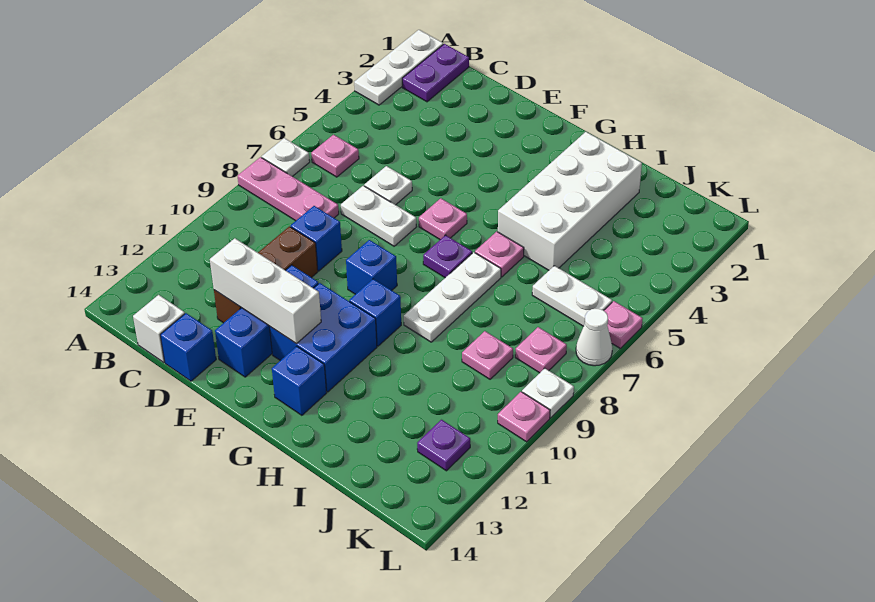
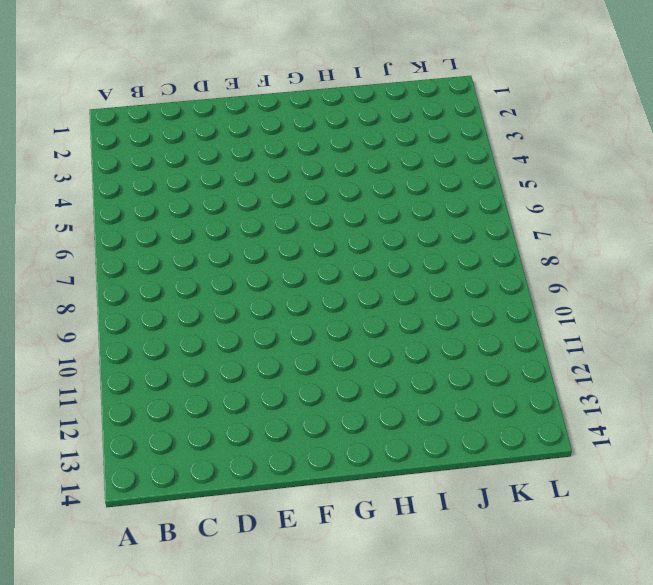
none -> white 1x3 plate [354,30,443,105]
none -> white 1x1 plate [262,138,310,176]
none -> pink 1x3 plate [238,157,339,221]
none -> purple 1x2 plate [402,44,469,102]

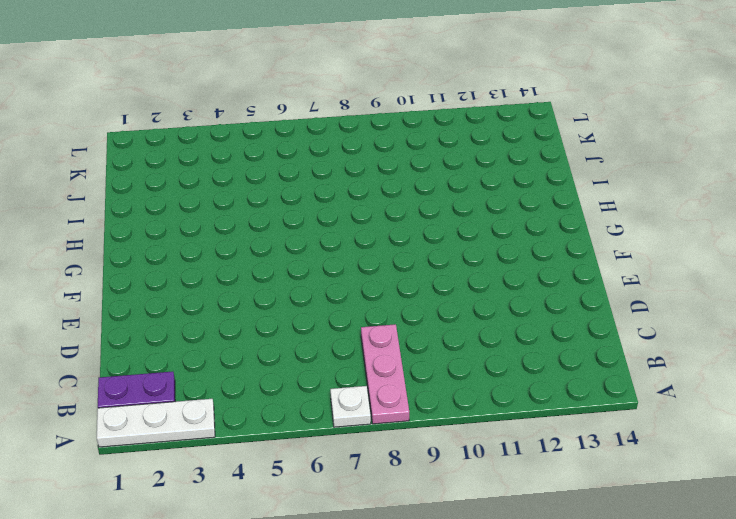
none -> pink 1x1 plate [311,135,359,177]
none -> white 1x1 brick [133,295,185,362]
none -> white 1x1 plate [364,166,412,205]
none -> white 1x2 plate [341,186,416,246]

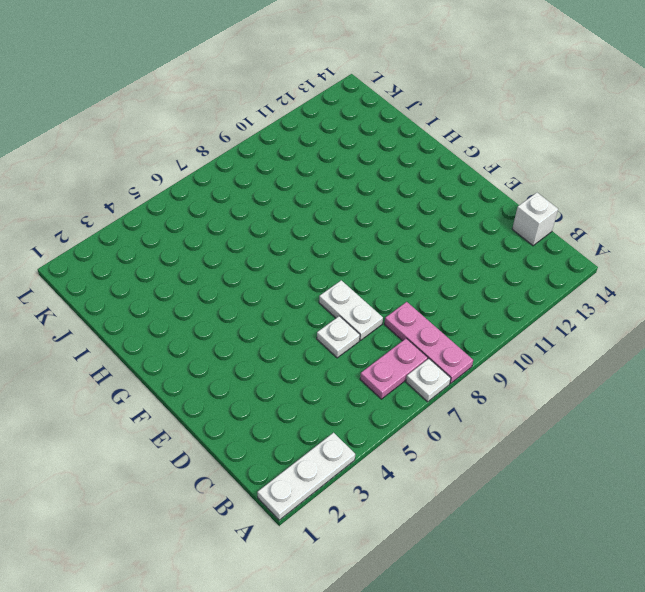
pink 1x2 plate [360,338,428,399] -> pink 1x1 plate [311,135,359,177]
none -> purple 1x2 plate [402,44,469,102]
none -> blue 1x1 brick [291,206,342,271]
none -> brown 1x3 brick [214,226,318,323]
none -> blue 1x1 brick [160,313,216,381]

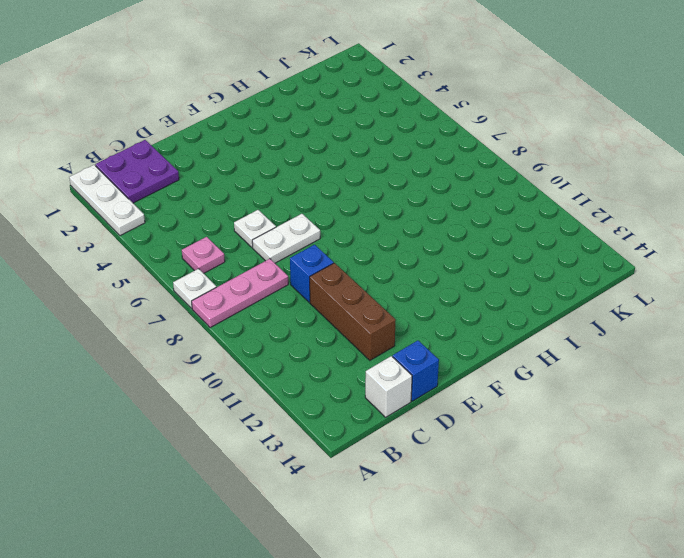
purple 2x2 plate [95,140,179,203] -> purple 1x2 plate [402,44,469,102]
none -> blue 1x3 brick [215,265,318,377]
none -> pink 1x1 plate [419,198,467,239]
none -> blue 1x1 brick [346,240,397,294]
none -> blue 2x2 brick [270,283,377,392]

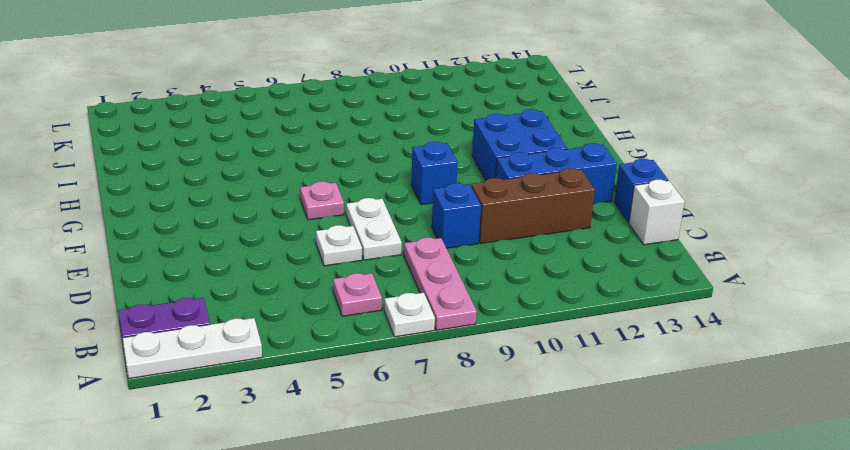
none -> purple 1x1 plate [423,235,472,278]
none -> blue 1x1 brick [349,279,401,346]
none -> blue 1x1 brick [272,346,327,415]
none -> white 2x4 brick [498,132,642,270]

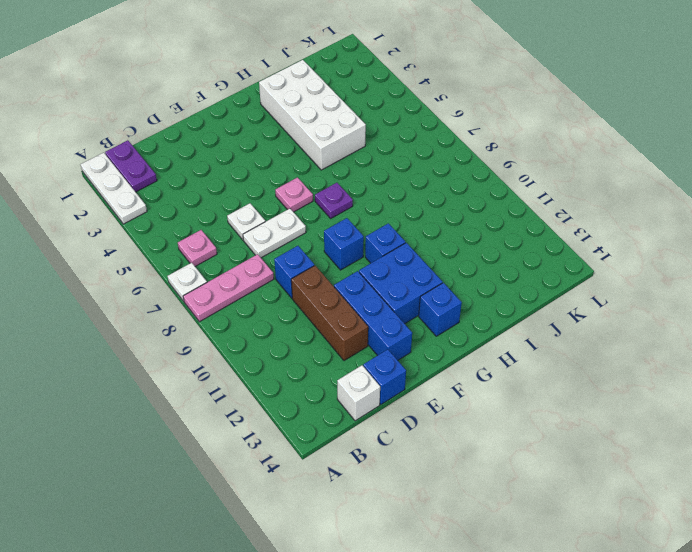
none -> pink 1x1 plate [475,231,524,277]
none -> white 1x3 plate [404,252,501,342]
none -> white 1x2 plate [532,266,612,326]
none -> pink 1x1 plate [462,331,513,379]

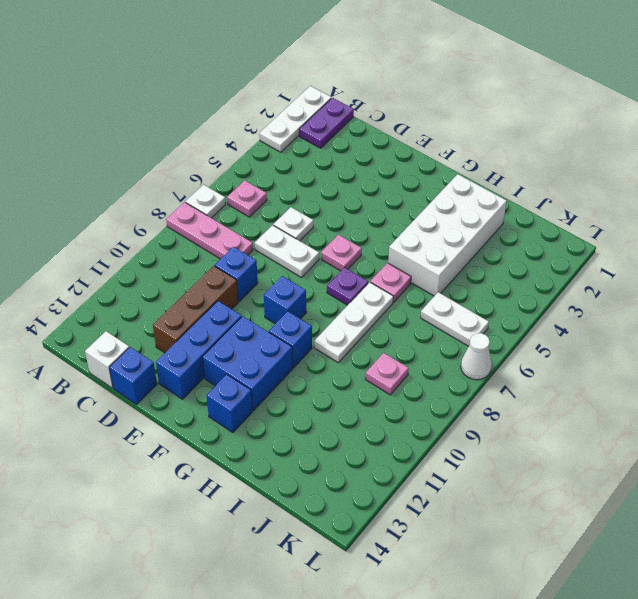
none -> pink 1x1 plate [515,327,567,373]
none -> purple 1x1 plate [417,420,470,471]
none -> pink 1x1 plate [604,301,643,348]
none -> white 1x1 plate [522,368,574,418]

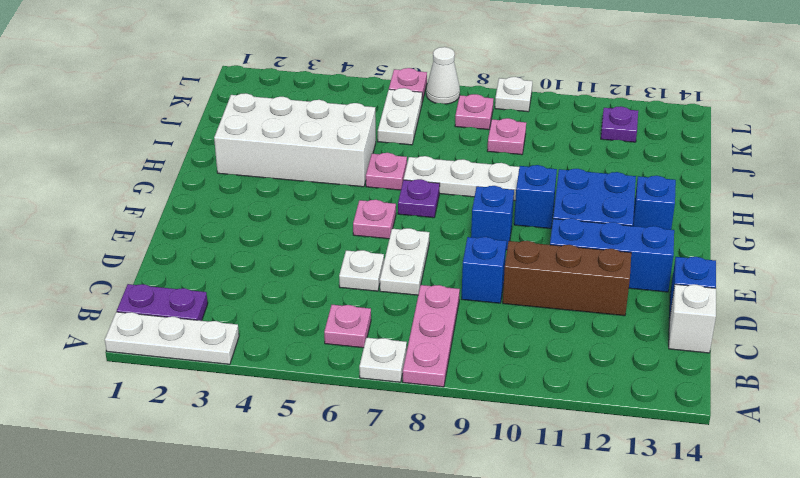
none -> pink 1x1 plate [498,392,550,442]
none -> white 1x3 brick [210,238,321,344]

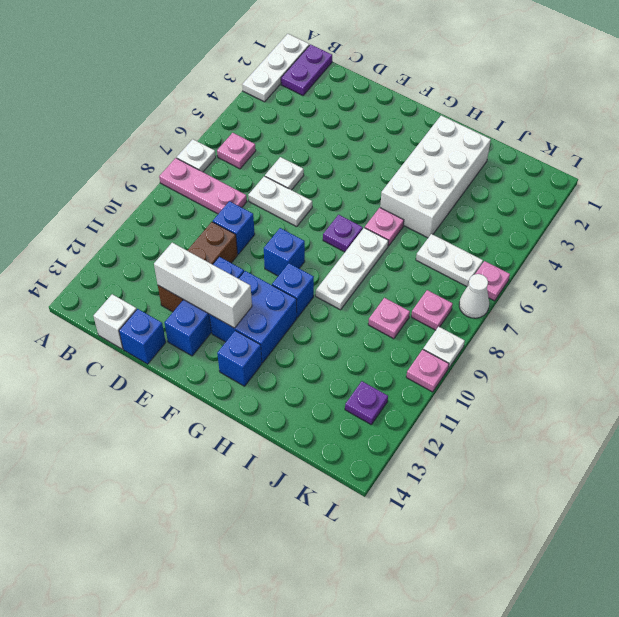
none -> pink 1x1 plate [419,198,467,239]

